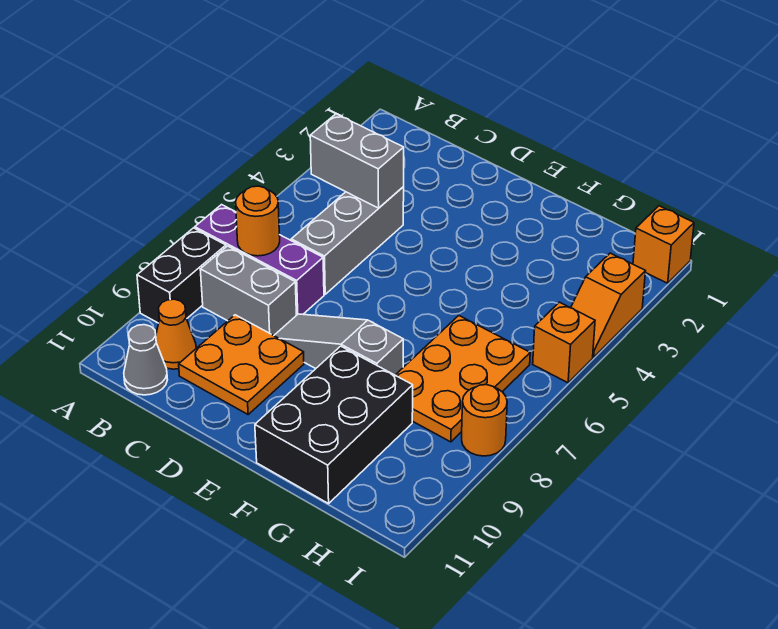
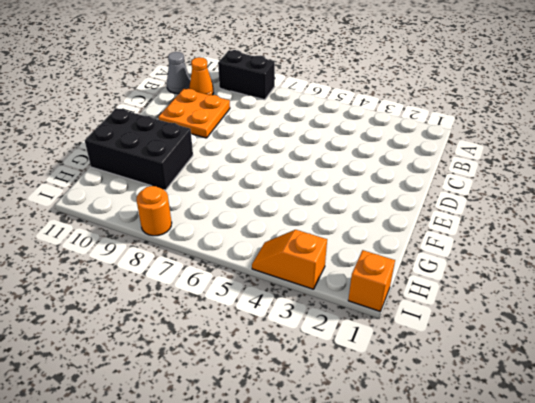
none -> purple 1x3 brick [195,205,324,315]
none -> grey 1x2 brick [200,246,296,335]
none -> grey 1x3 brick [291,187,404,294]

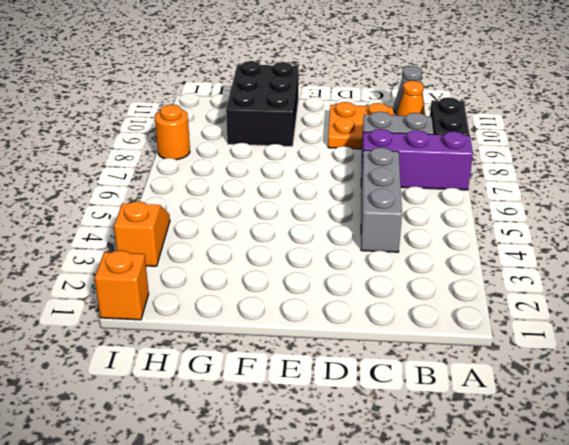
none -> grey 1x3 slope [274,314,403,375]
none -> orange 2x3 plate [396,316,530,442]
none -> orange 1x1 brick [533,302,595,383]

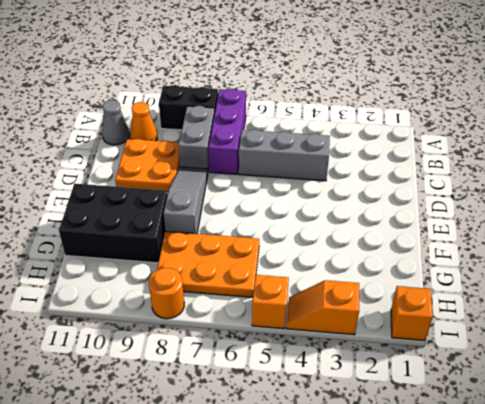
none -> grey 1x2 brick [310,114,404,208]
none -> orange 1x1 round brick [236,186,280,256]

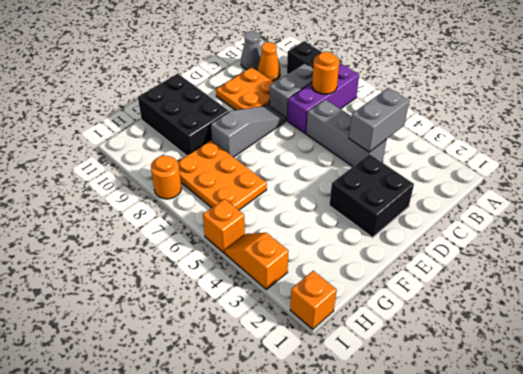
black 2x2 brick [329,154,414,238] -> none

